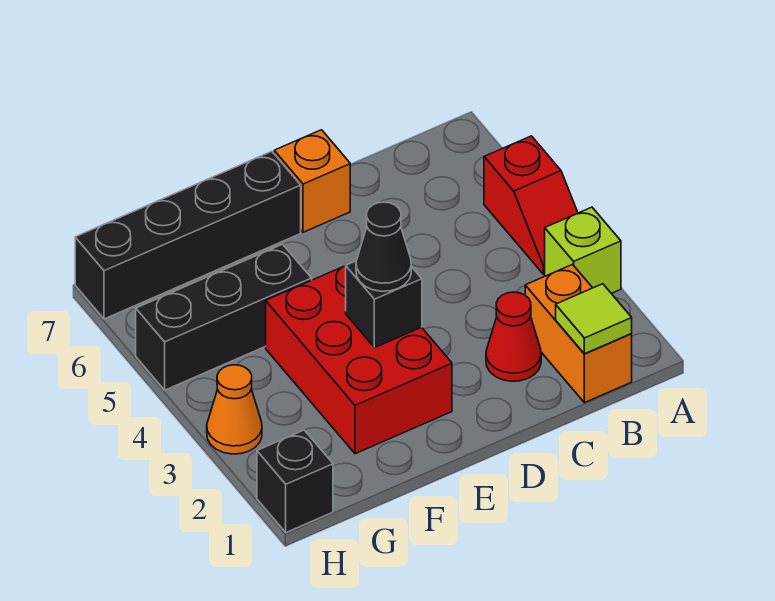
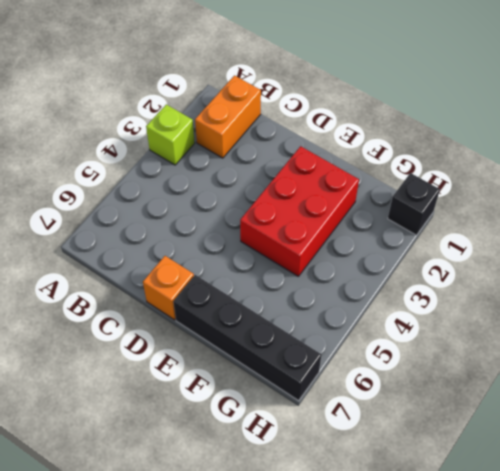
none -> red 1x2 slope [484,136,578,274]
none -> red 1x1 cone [486,292,541,381]
none -> black 1x3 brick [136,244,312,390]

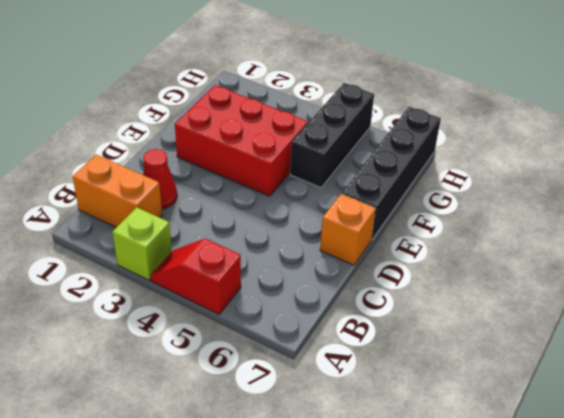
none -> black 1x1 brick [257,430,333,533]
none -> orange 1x1 cone [207,365,262,454]
none -> lime 1x1 tile [556,284,632,354]

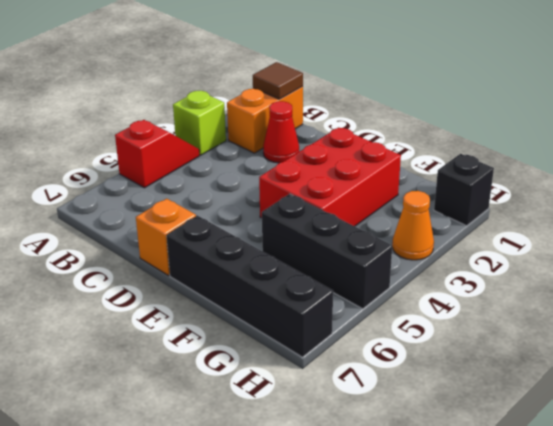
brown 1x1 tile [253,62,303,99] -> lime 1x1 tile [556,284,632,354]
none -> black 1x1 brick [346,261,422,348]
none -> black 1x1 cone [356,202,411,291]

